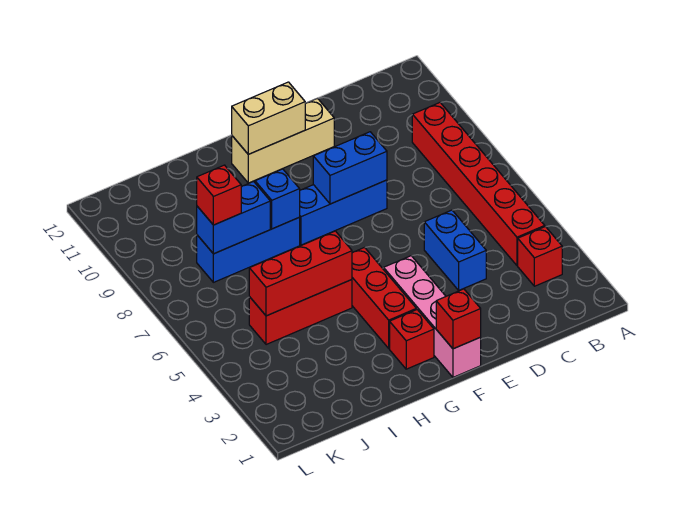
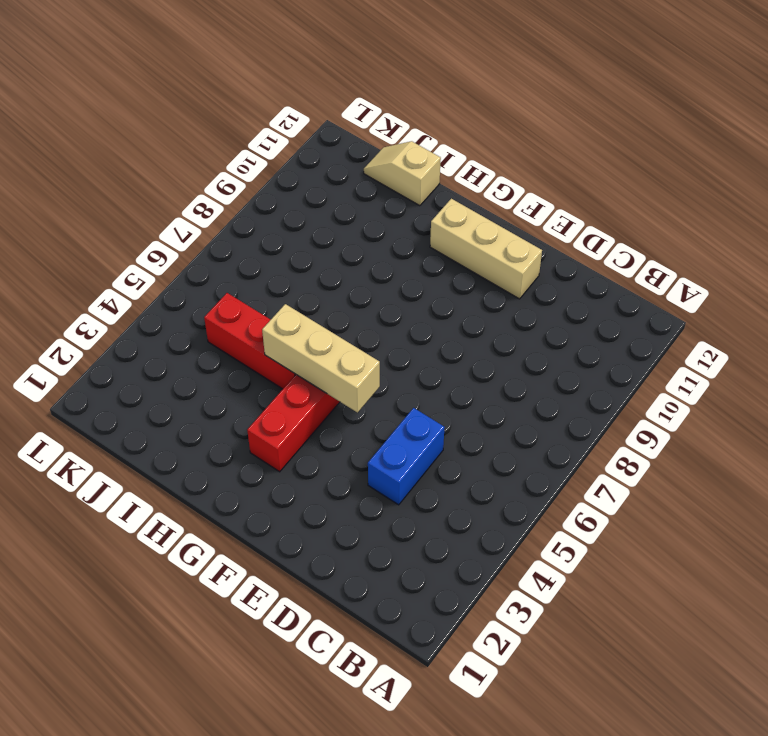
tan 1x3 brick [262,304,380,413] -> red 1x3 brick [249,231,352,316]
tan 1x2 slope [364,141,441,206] -> none
none -> red 1x1 brick [518,227,562,286]
none -> red 1x6 brick [412,103,545,266]
none -> blue 1x3 brick [299,180,387,245]

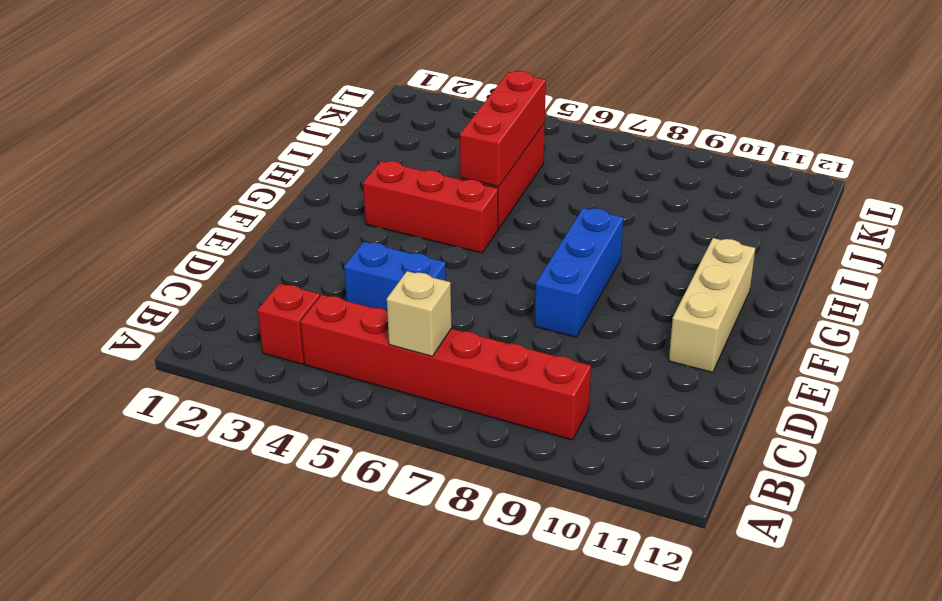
tan 1x1 brick [387,271,451,356] -> none
none -> pink 1x4 brick [384,256,481,377]
none -> red 1x1 brick [390,310,434,369]
none -> blue 1x3 brick [197,218,300,282]

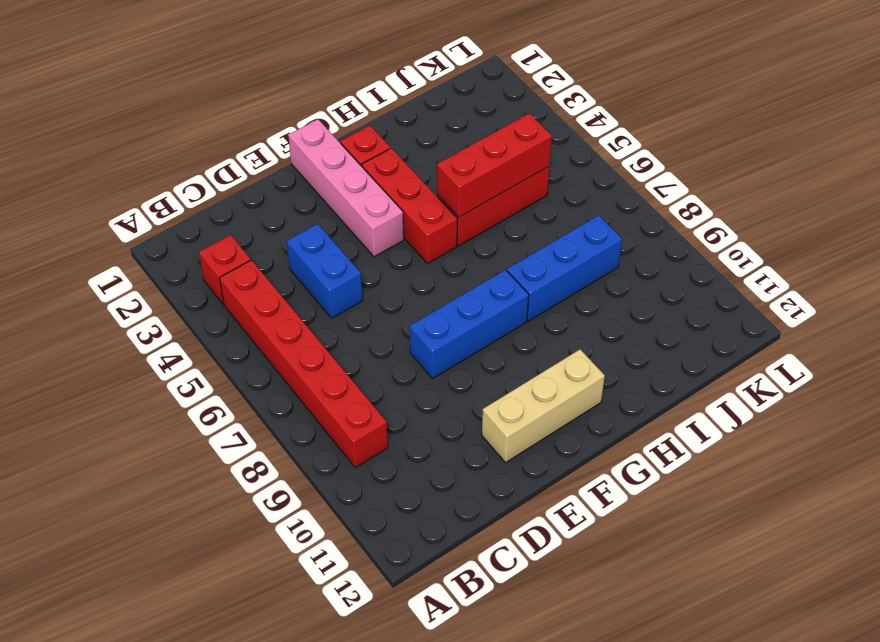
none -> blue 1x2 brick [313,132,387,204]
none -> red 1x1 brick [436,289,481,349]
none -> tan 1x2 brick [232,82,306,154]

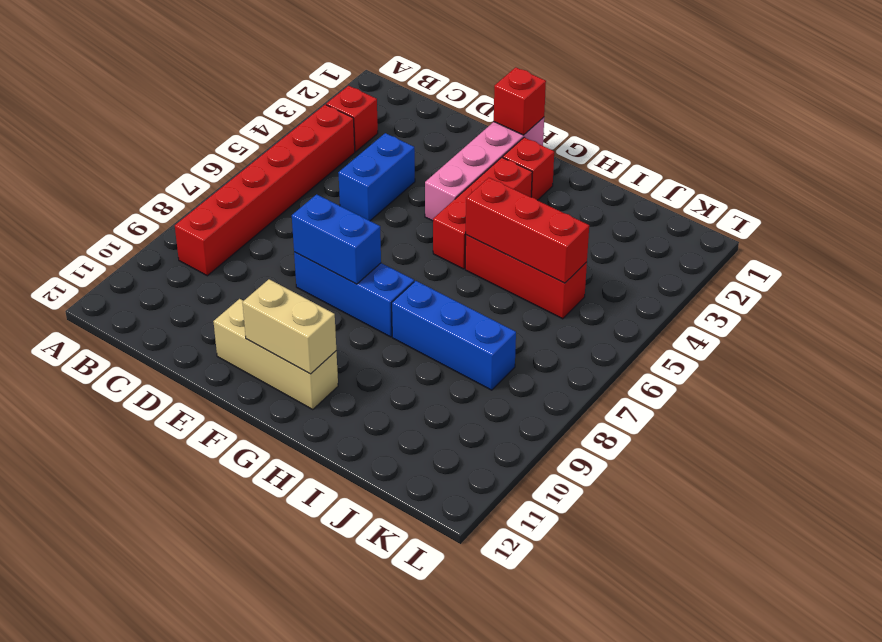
none -> blue 1x1 brick [255,169,300,229]
none -> blue 1x2 brick [197,182,270,254]
none -> red 1x1 brick [197,165,241,225]

